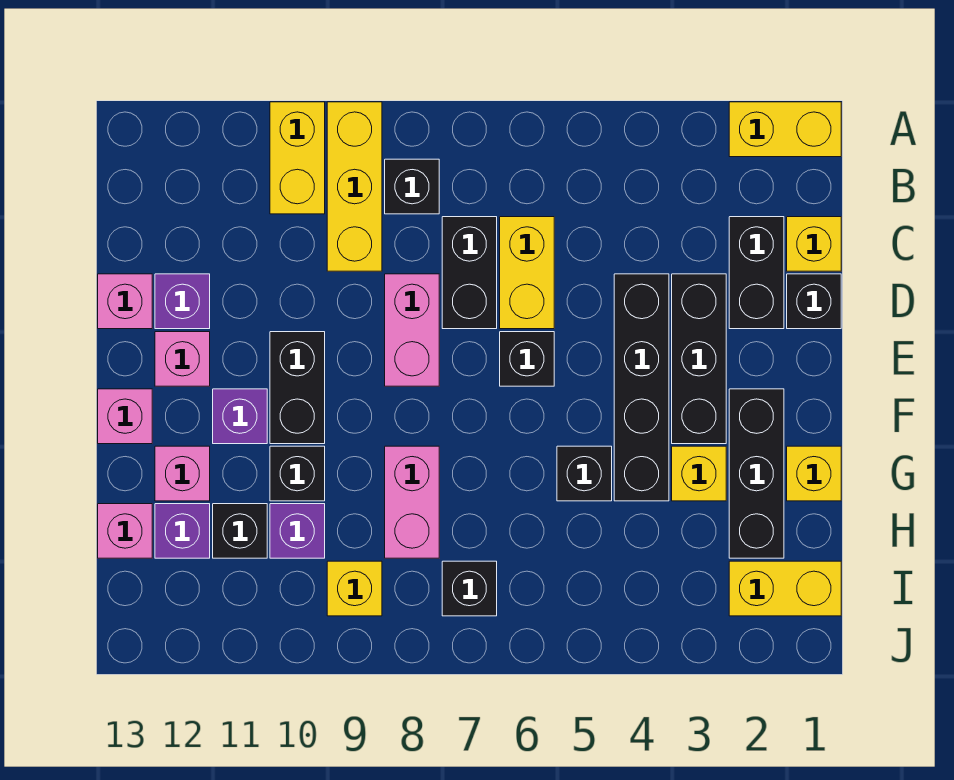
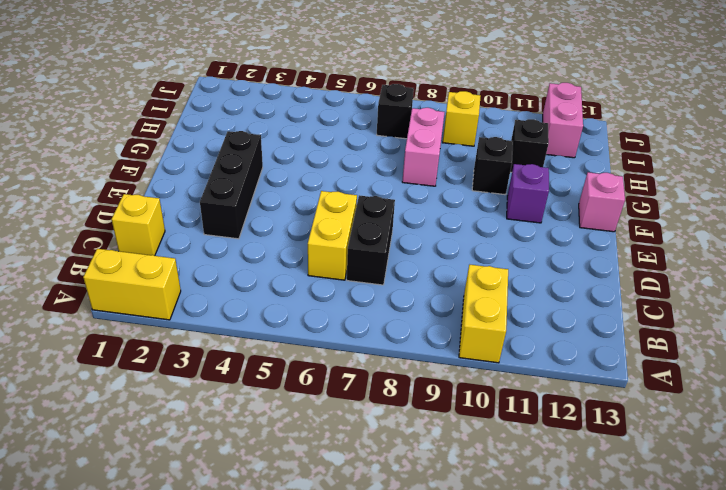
pink 1x2 brick [543,83,583,158] -> pink 1x2 brick moved to [385,274,439,386]
none -> yellow 1x3 brick [327,102,382,271]
none -> black 1x1 brick [385,159,439,214]
none -> black 1x2 brick [729,217,784,329]
none -> black 1x1 brick [787,274,841,329]

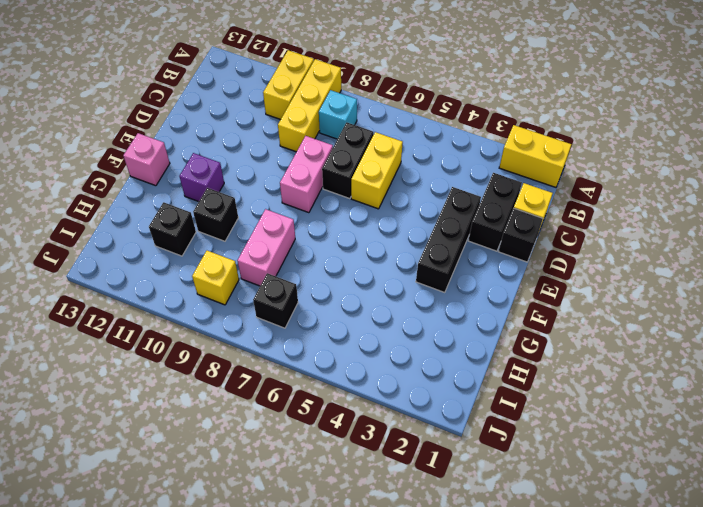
cyan 1x1 brick [319,90,357,139] -> black 1x1 brick [385,159,439,214]
none -> black 1x4 brick [614,274,669,501]
none -> purple 1x1 brick [155,274,210,329]
none -> pink 1x1 brick [98,274,152,329]
none -> black 1x1 brick [500,332,554,386]

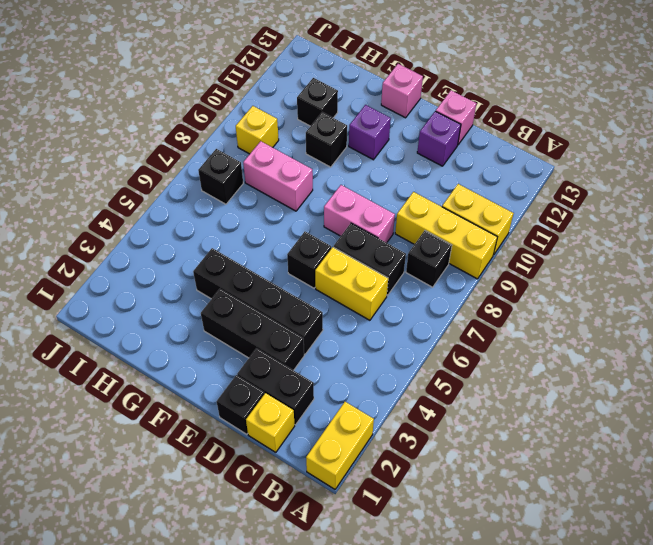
none -> black 1x2 brick [270,332,325,444]
none -> pink 1x1 brick [155,332,210,386]
none -> black 1x3 brick [729,389,784,558]
none -> yellow 1x1 brick [787,446,841,501]

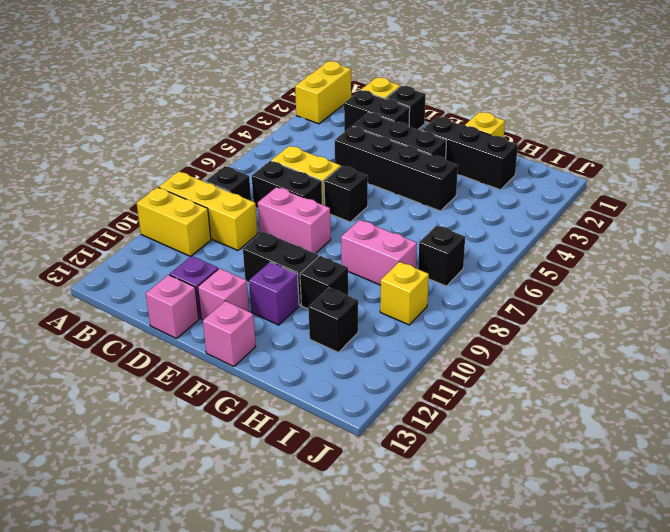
none -> yellow 1x1 brick [672,446,726,501]
none -> black 1x1 brick [557,446,612,501]
none -> pink 1x1 brick [155,446,210,501]
none -> purple 1x1 brick [270,504,325,558]

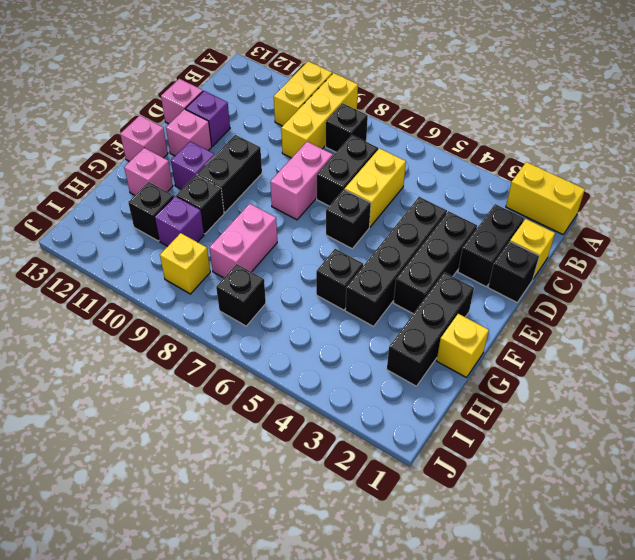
none -> yellow 1x1 brick [672,446,726,501]
none -> purple 1x1 brick [155,504,210,558]
none -> pink 1x1 brick [98,504,152,558]
none -> yellow 1x2 brick [729,561,841,616]

